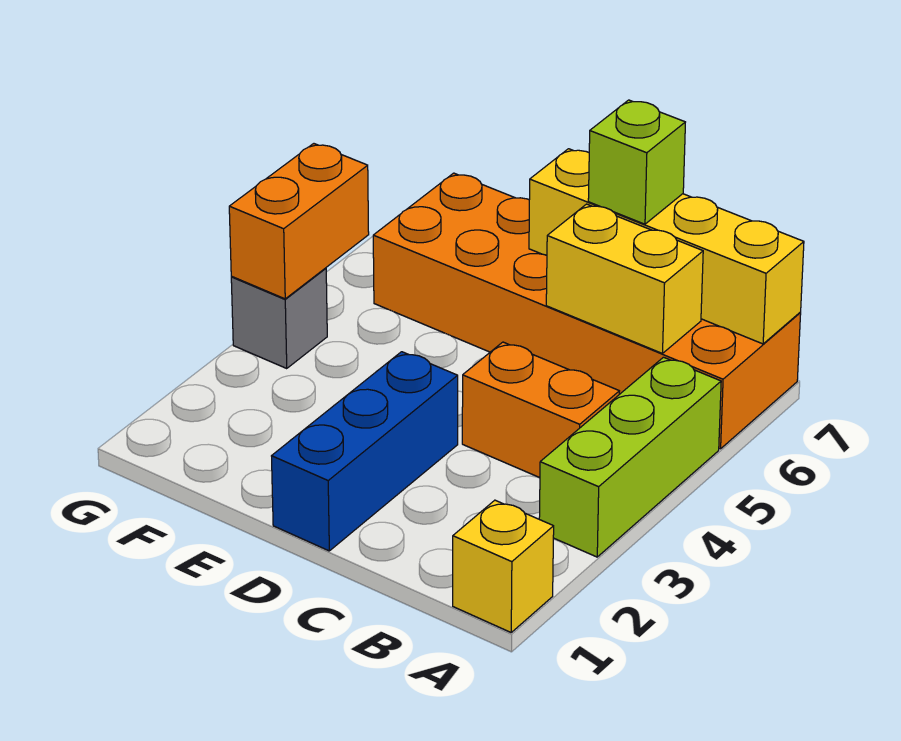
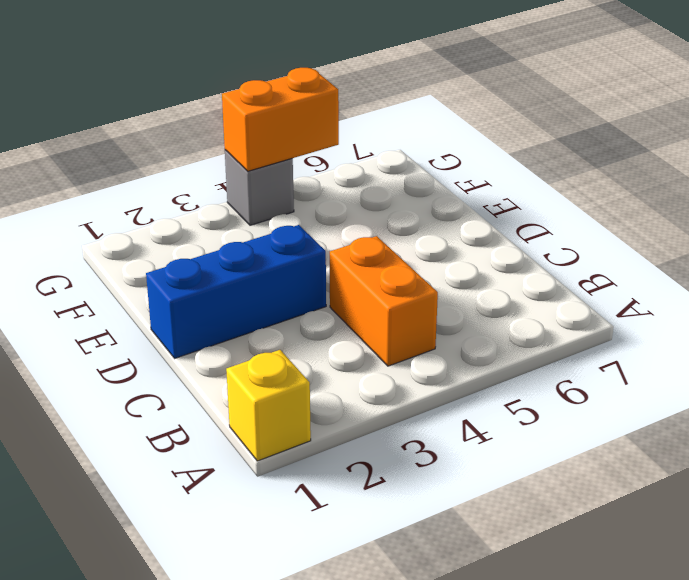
none -> lime 1x3 brick [539,357,721,557]
none -> orange 2x6 brick [373,173,801,449]

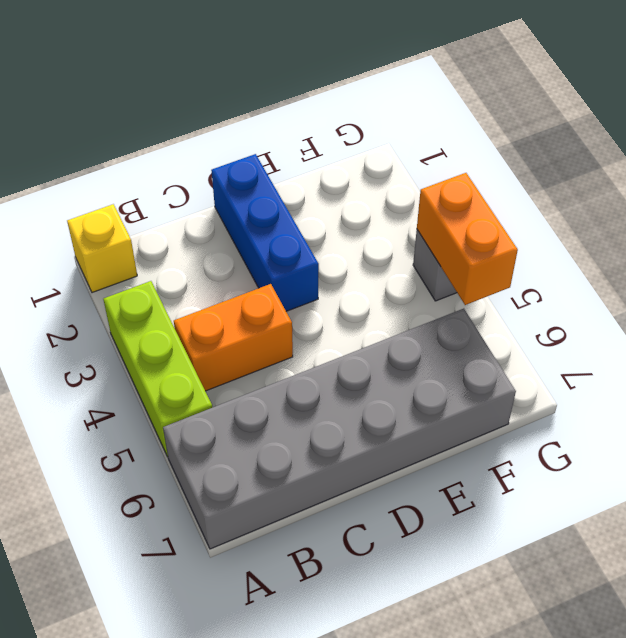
grey 2x6 brick [163,309,516,549] -> orange 2x6 brick [373,173,801,449]
none -> yellow 1x4 brick [529,149,804,344]
none -> yellow 1x2 brick [546,204,703,354]

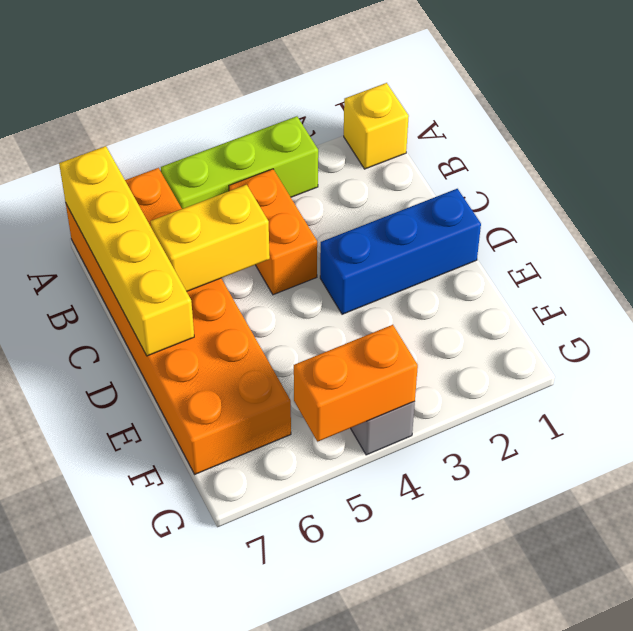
yellow 1x2 brick [151,185,270,291] -> yellow 1x2 brick turned to [546,204,703,354]
none -> lime 1x1 brick [588,100,685,224]

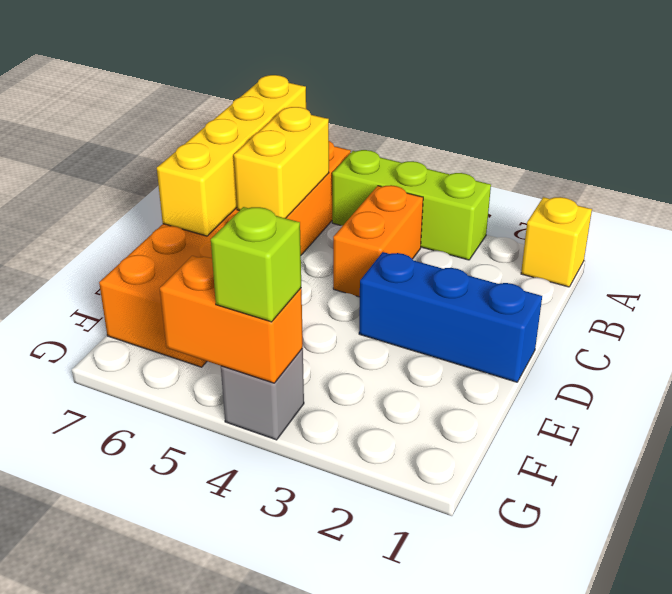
lime 1x1 brick [211,207,301,322] -> lime 1x1 brick moved to [588,100,685,224]

